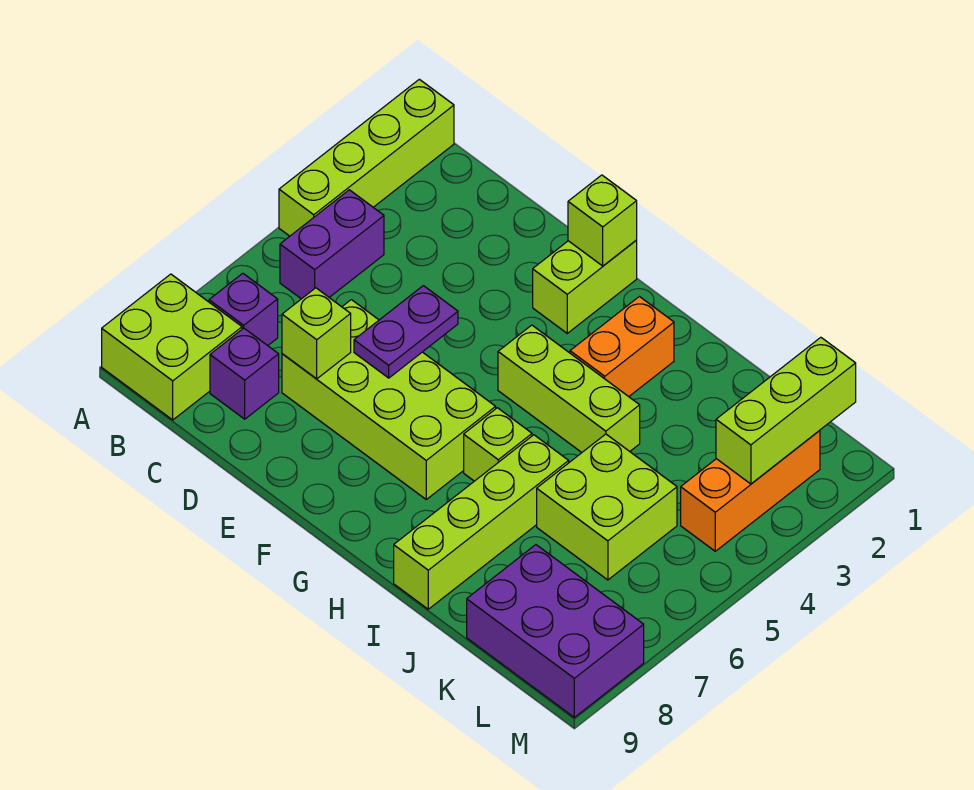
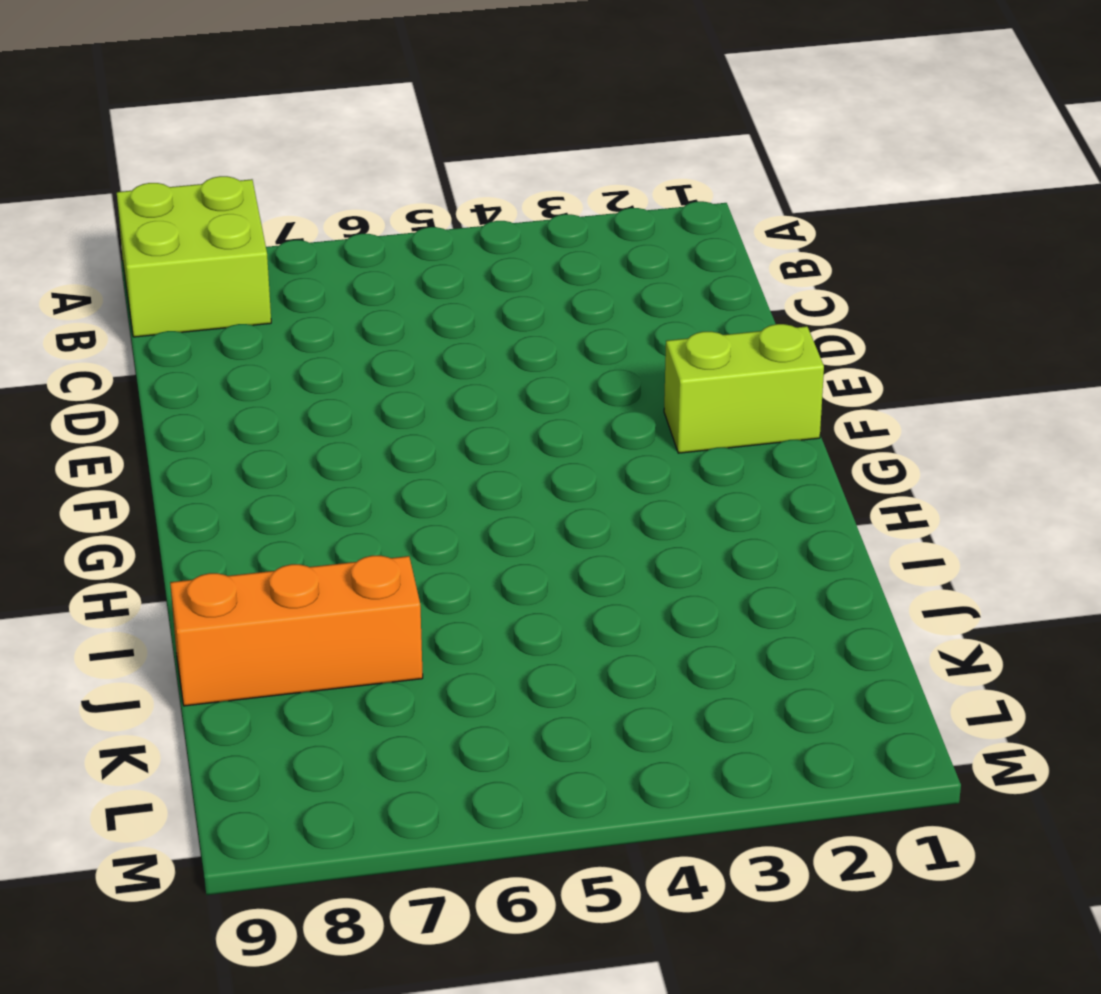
orange 1x3 brick [170,556,423,706] -> orange 1x3 brick moved to [681,430,820,551]
none -> lime 1x4 brick [279,79,454,236]
none -> purple 1x2 brick [280,190,384,299]
none -> purple 1x1 brick [209,273,278,346]

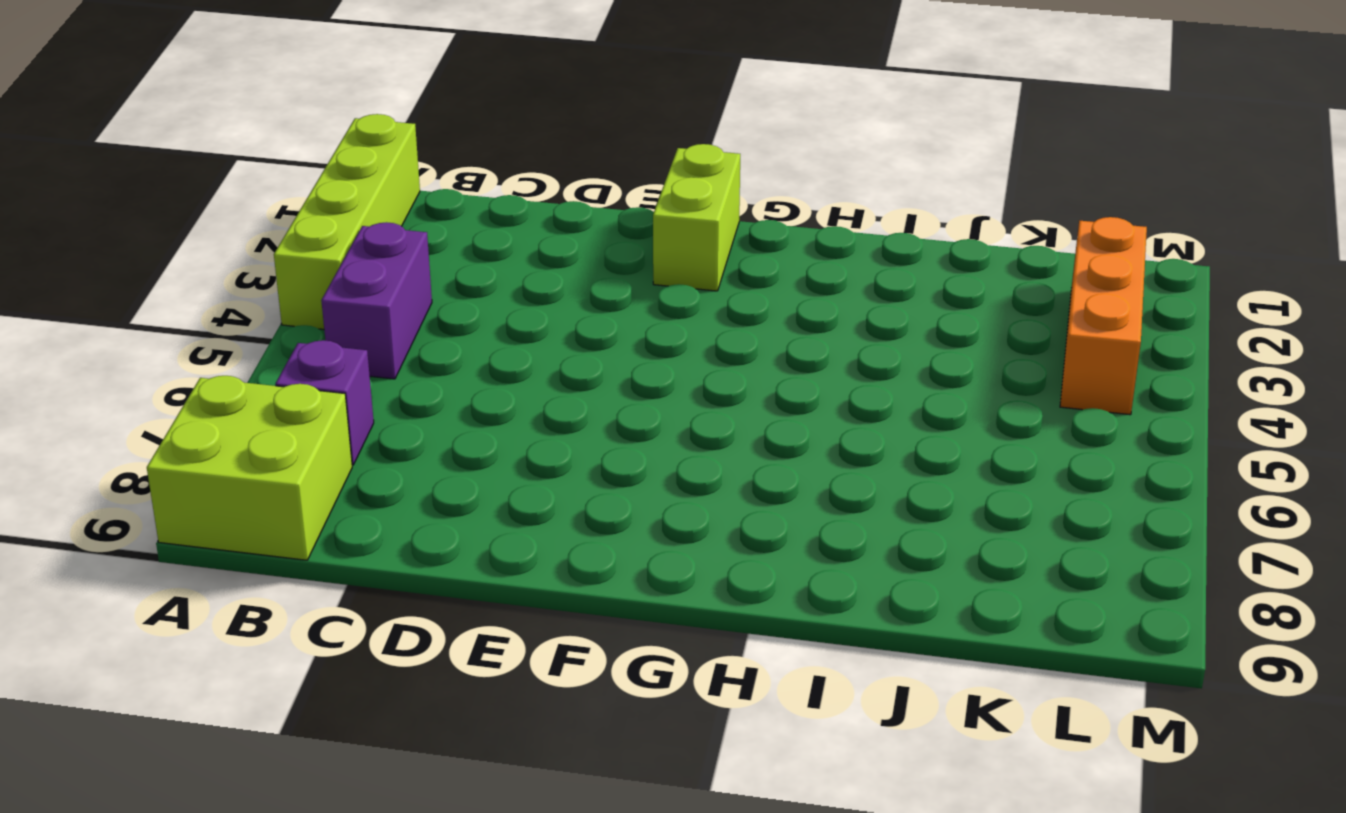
none -> purple 1x1 brick [210,328,279,419]
none -> lime 2x4 brick [282,300,496,499]
none -> lime 1x3 brick [498,325,640,452]

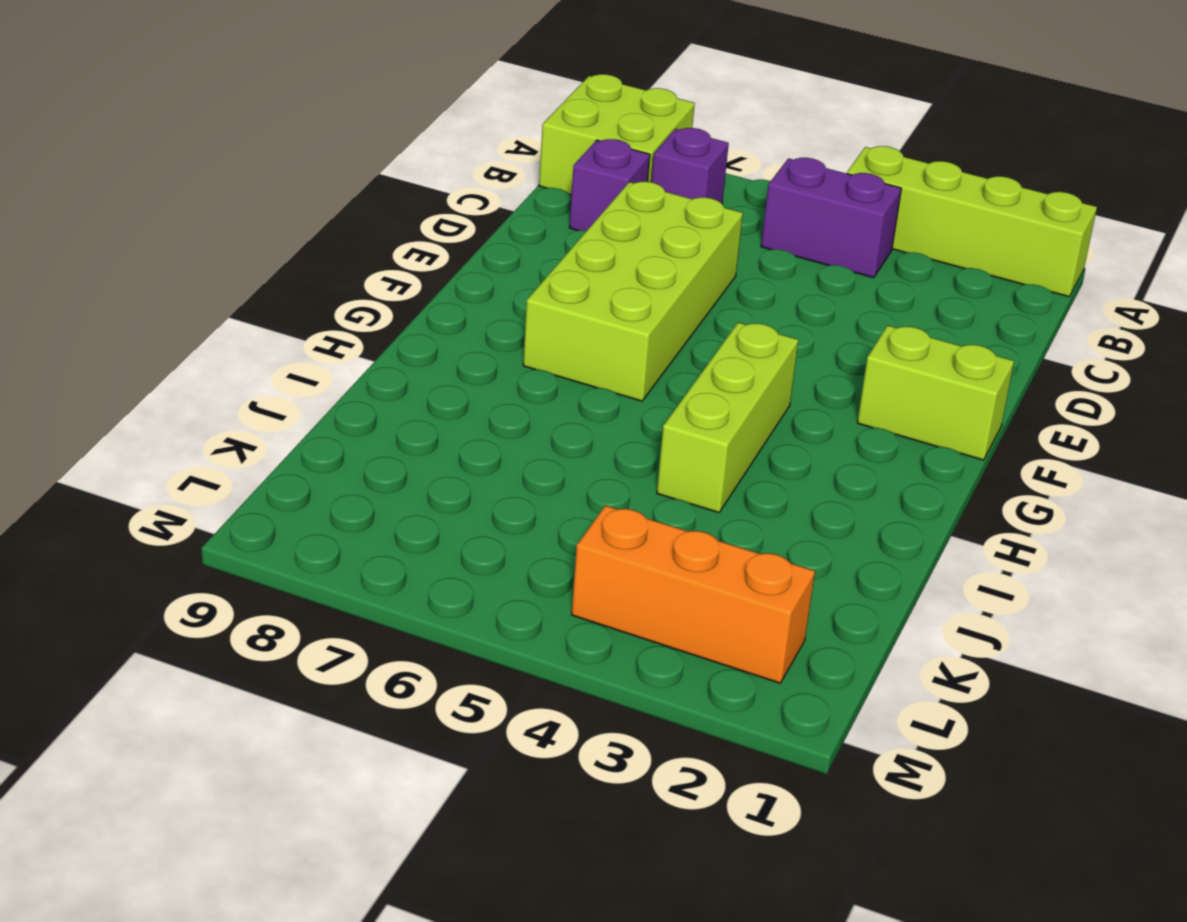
none -> orange 1x2 brick [570,297,674,397]
none -> lime 1x1 brick [464,408,532,481]
none -> lime 1x4 brick [394,435,569,609]

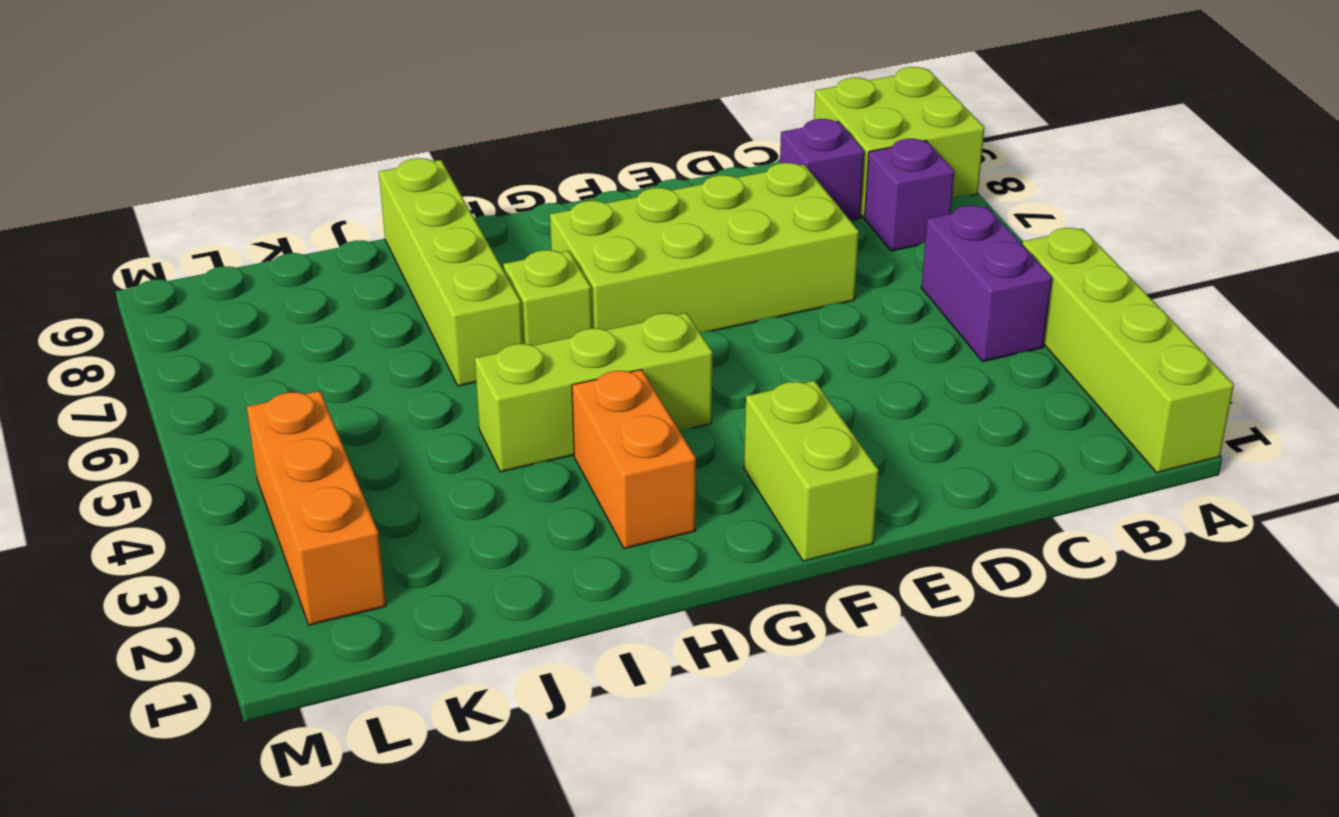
none -> lime 2x2 brick [537,434,677,580]
none -> purple 2x3 brick [467,545,644,717]
none -> lime 1x1 brick [282,288,351,379]

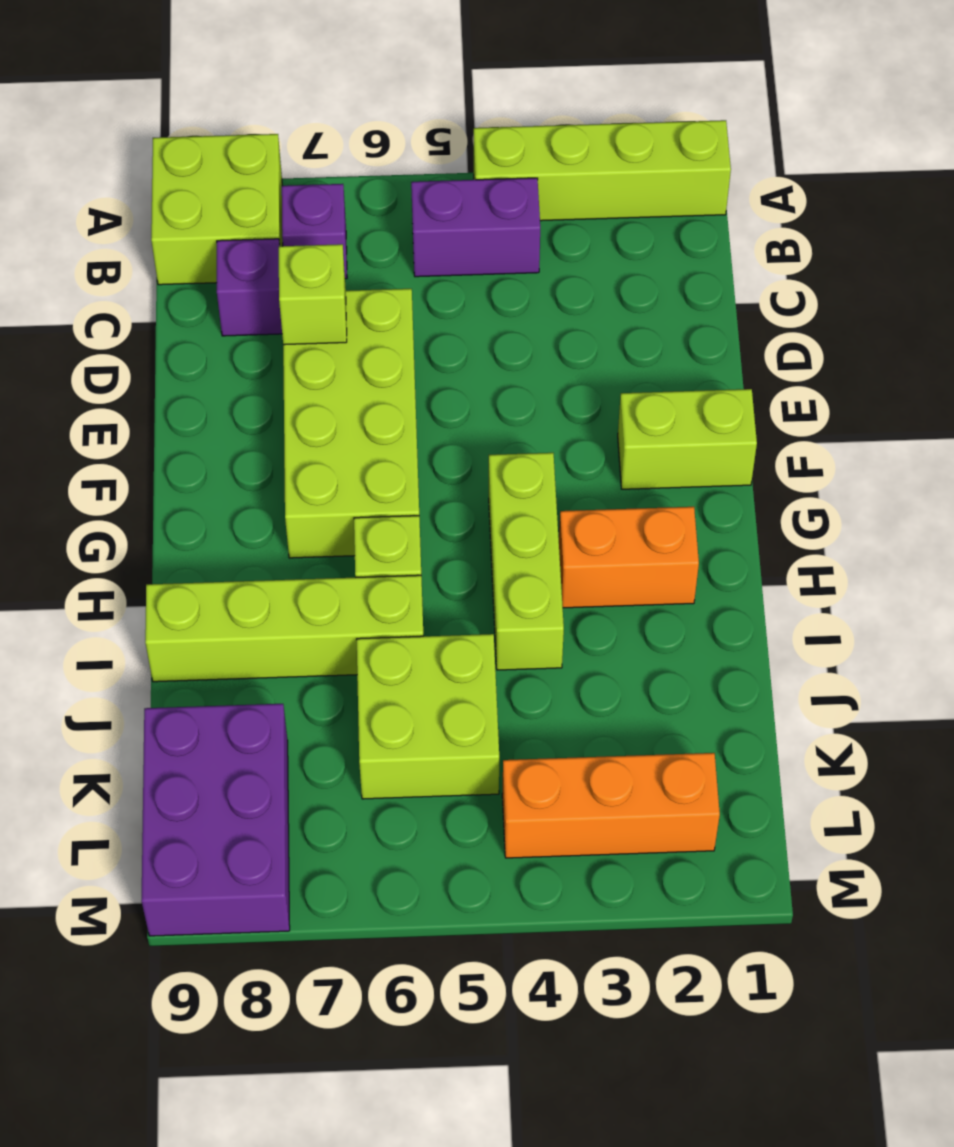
none -> purple 1x2 plate [354,286,458,378]
none -> lime 1x1 brick [568,175,637,266]
none -> lime 1x3 brick [716,337,856,484]

